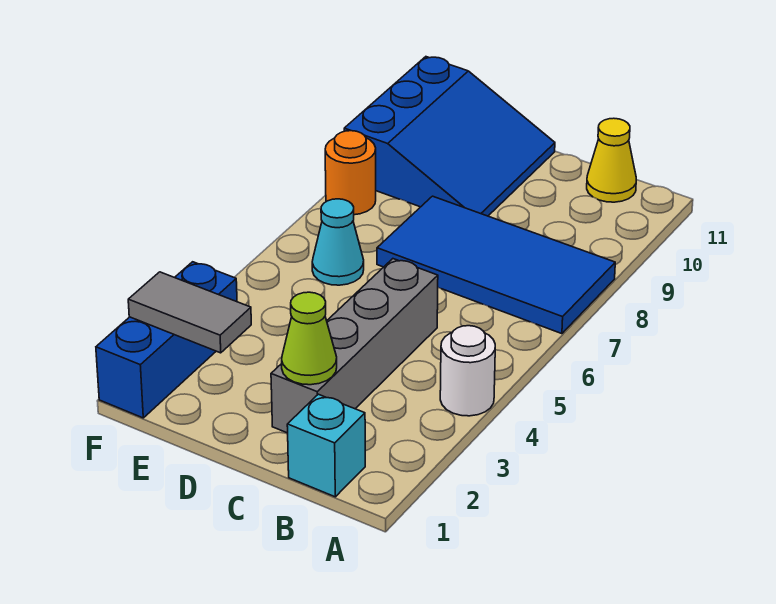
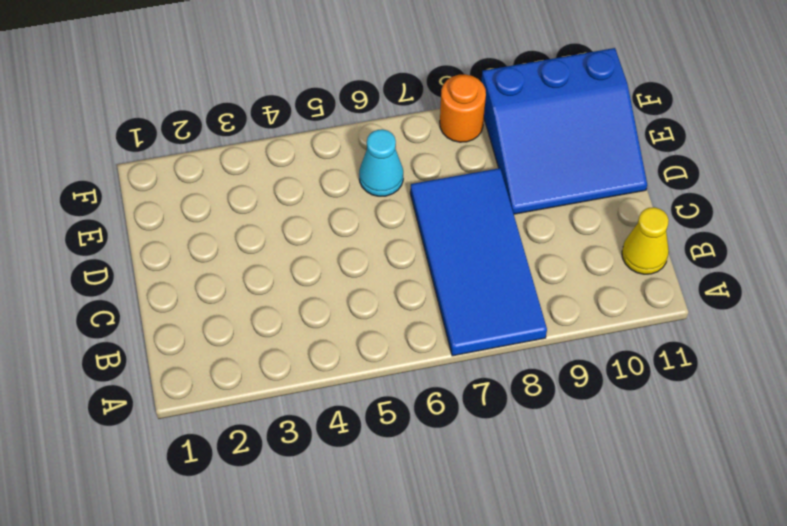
none -> white 1x1 round brick [440,326,495,416]
none -> cyan 1x1 brick [287,394,365,497]

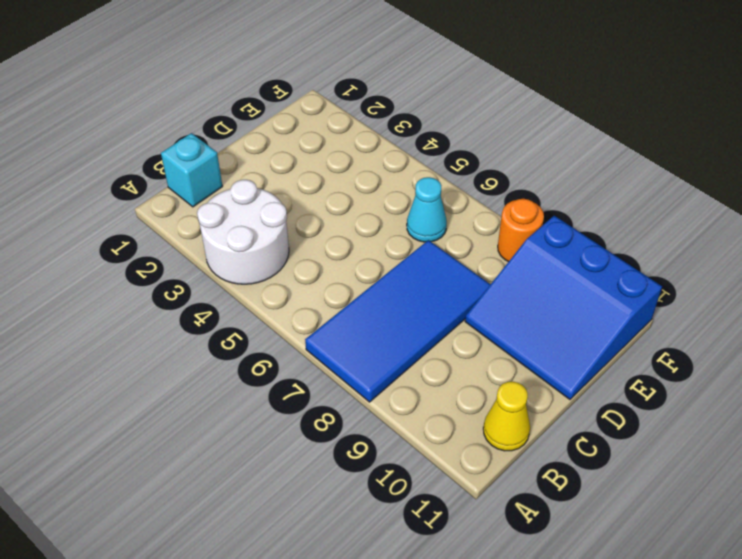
white 2x2 round brick [197,180,289,284] -> white 1x1 round brick [440,326,495,416]
none -> grey 1x4 brick [271,259,438,433]
none -> blue 1x3 brick [96,262,237,418]

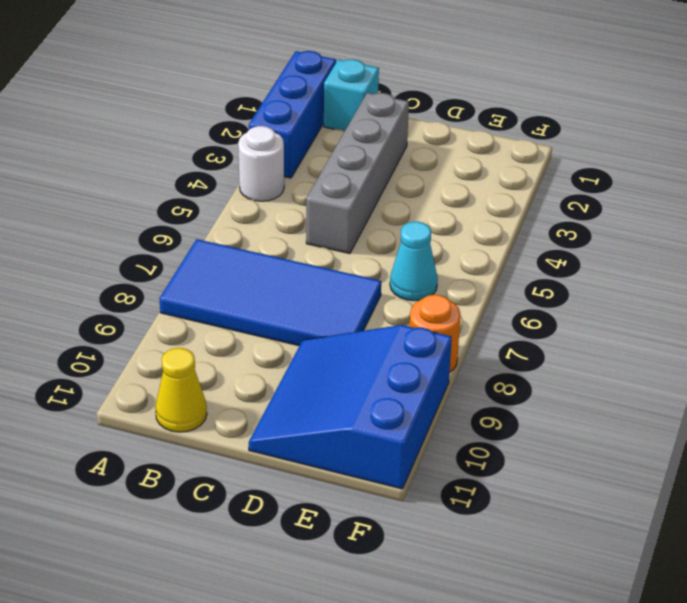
blue 1x3 brick [249,51,336,178] -> blue 1x3 brick moved to [96,262,237,418]
none -> lime 1x1 cone [282,292,337,385]
none -> grey 1x2 tile [128,272,251,353]

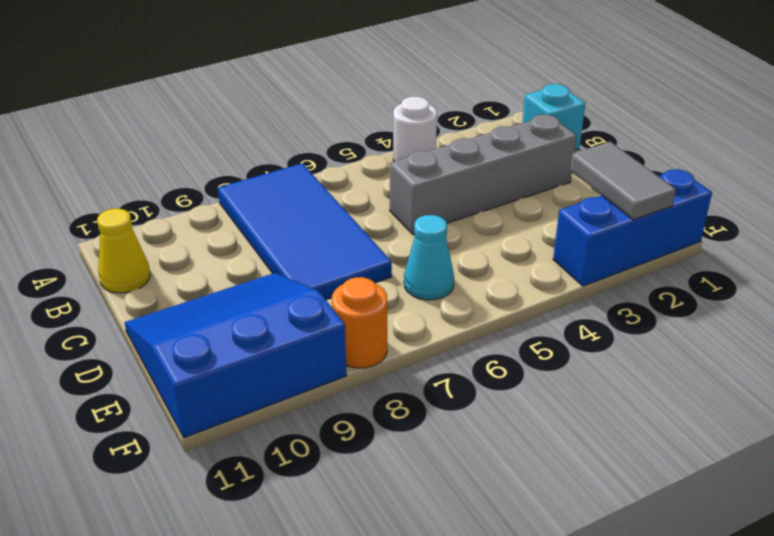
none -> lime 1x1 cone [282,292,337,385]

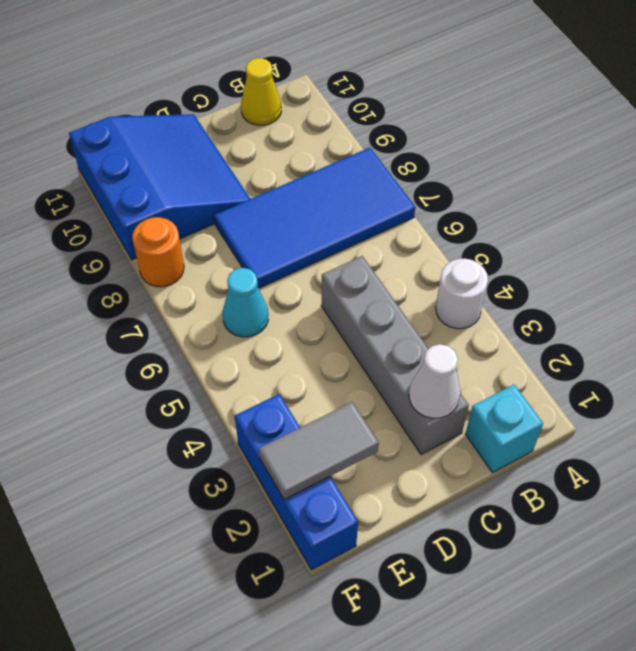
white 1x1 cone [409,344,460,418] -> lime 1x1 cone [282,292,337,385]

